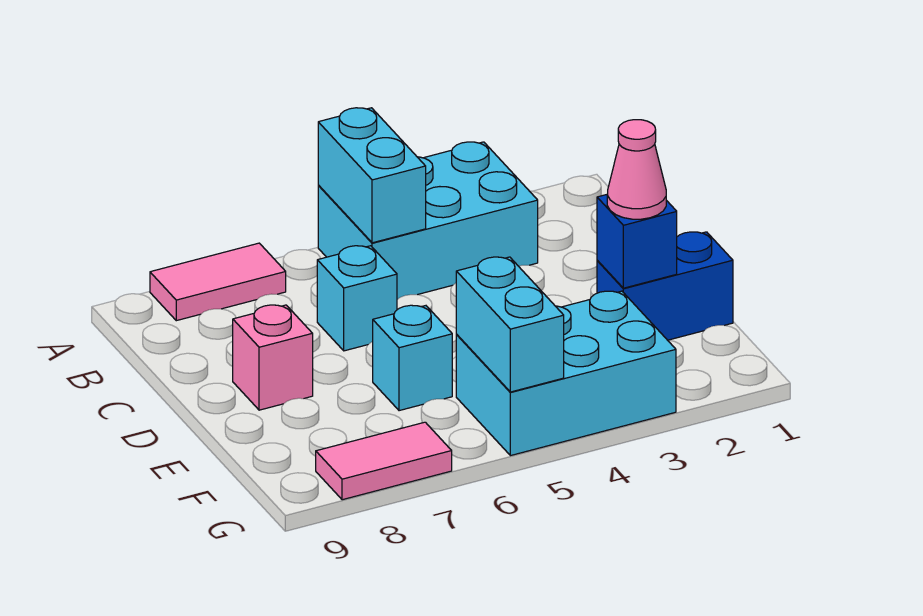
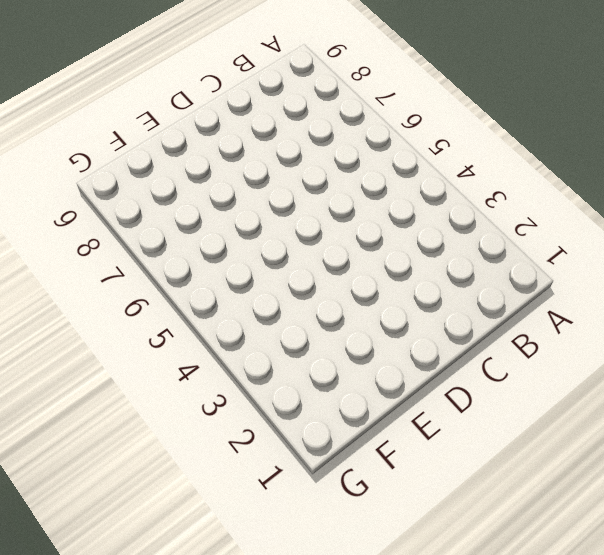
none -> cyan 2x3 brick [318,142,538,299]
none -> pink 1x2 tile [150,243,286,321]
none -> cyan 1x1 brick [317,246,397,351]

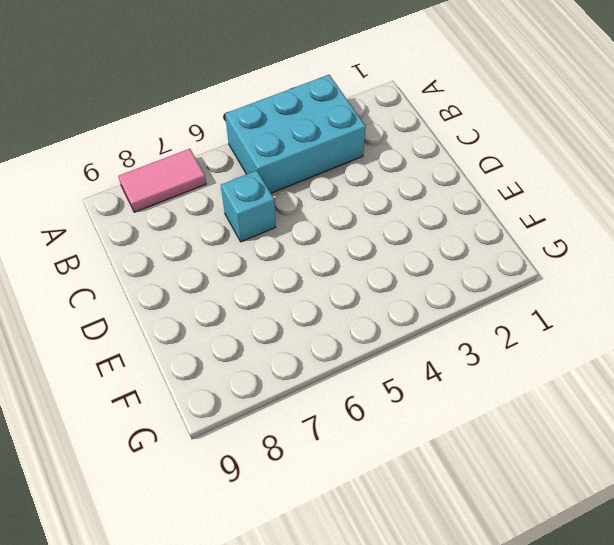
none -> pink 1x1 brick [233,305,313,410]
none -> blue 1x2 brick [597,232,733,340]
none -> cyan 1x1 brick [373,305,452,411]

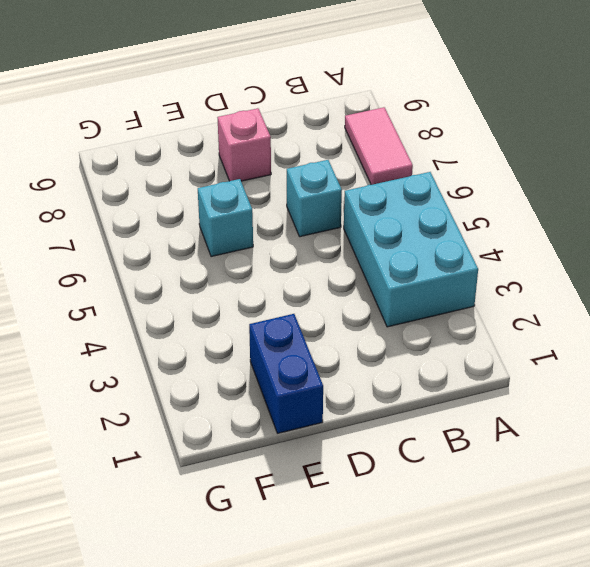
none -> cyan 2x3 brick [456,291,676,456]
none -> pink 1x2 tile [316,422,452,500]
none -> cyan 1x2 brick [318,108,426,243]

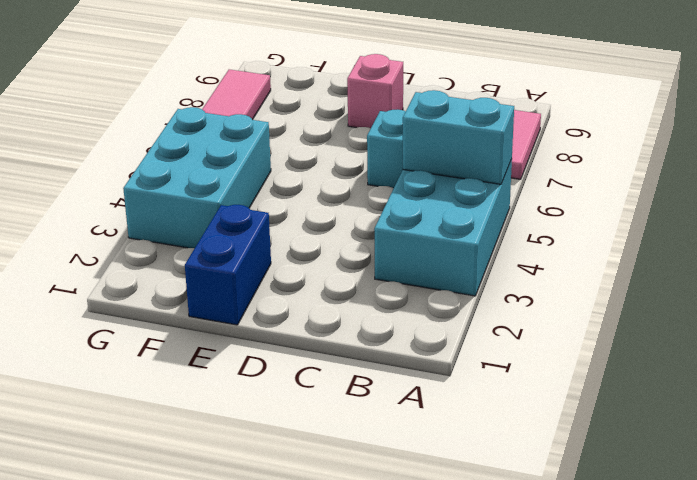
none -> cyan 1x1 brick [373,305,452,411]
none -> blue 1x1 brick [597,195,677,288]
none -> cyan 1x2 brick [456,257,564,392]

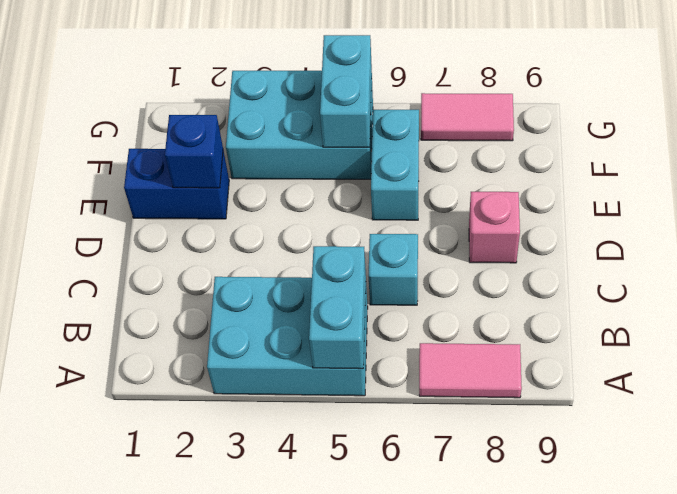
cyan 1x2 brick [371,110,419,220] -> cyan 1x1 brick [373,305,452,411]
none -> pink 1x1 cone [607,120,666,219]

